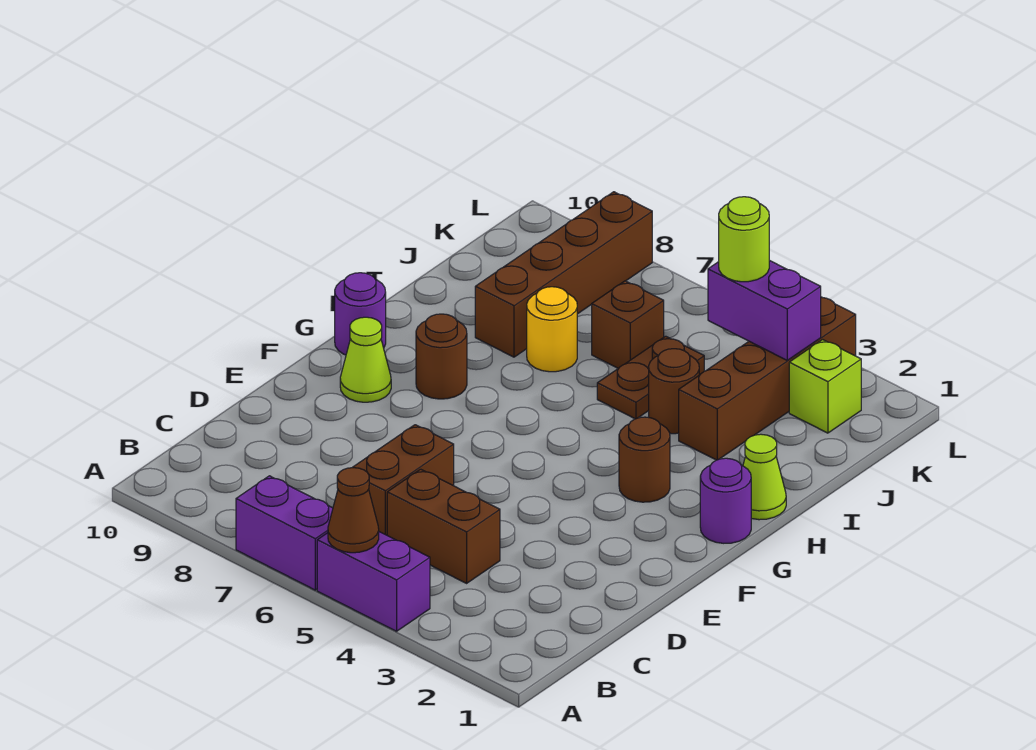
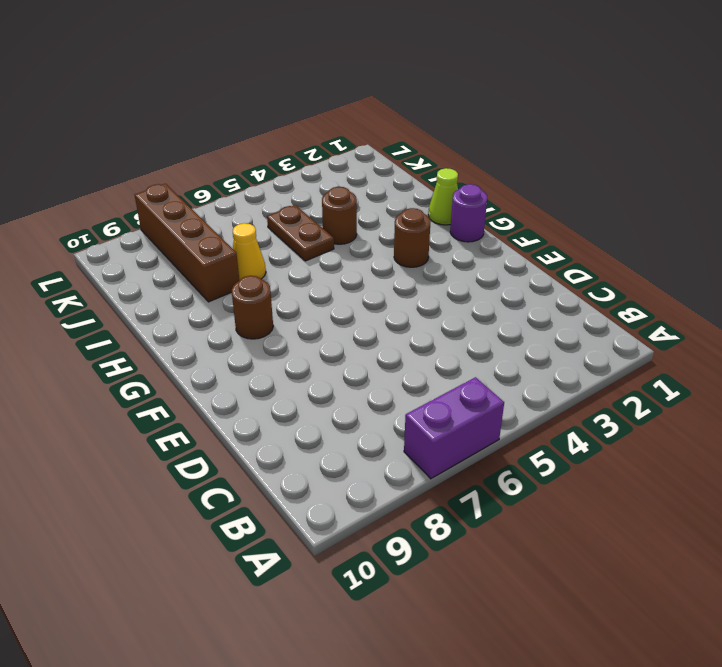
yellow 1x1 cone [233,223,266,280] -> yellow 1x1 round brick [527,287,577,372]
none -> purple 1x2 brick [317,532,430,631]
none -> brown 1x2 brick [387,469,500,583]
none -> brown 1x2 brick [352,425,454,535]

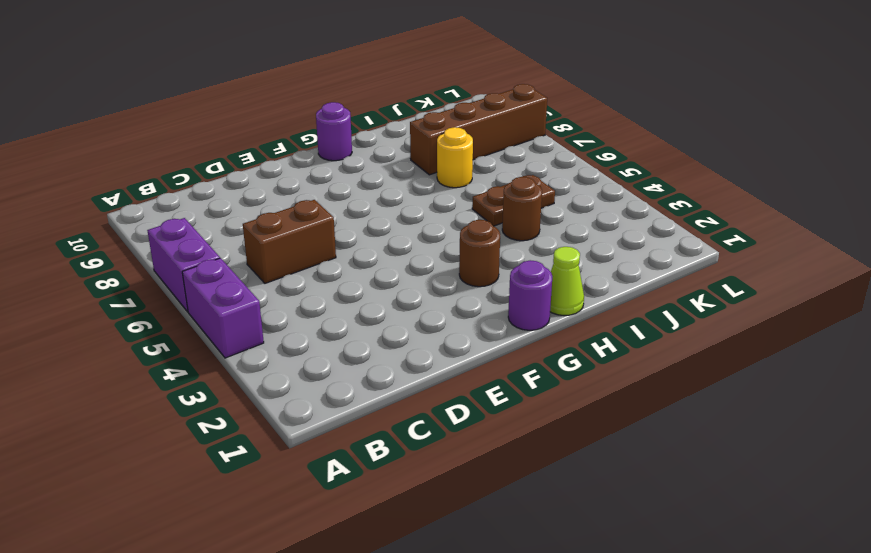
none -> brown 1x2 brick [387,469,500,583]
none -> lime 1x1 cone [340,317,391,402]
none -> brown 1x1 round brick [416,314,467,399]

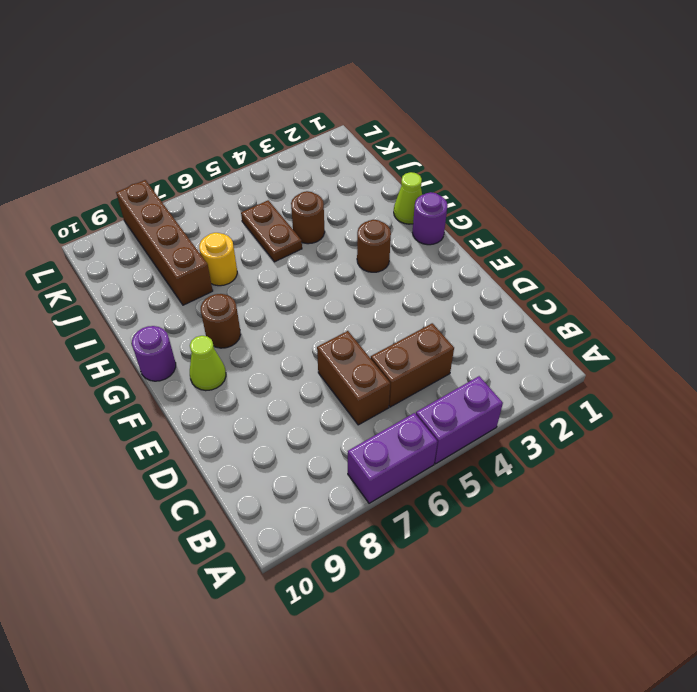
none -> brown 1x4 brick [679,297,856,460]
none -> brown 1x1 brick [592,281,664,368]
none -> lime 1x1 brick [789,340,861,433]

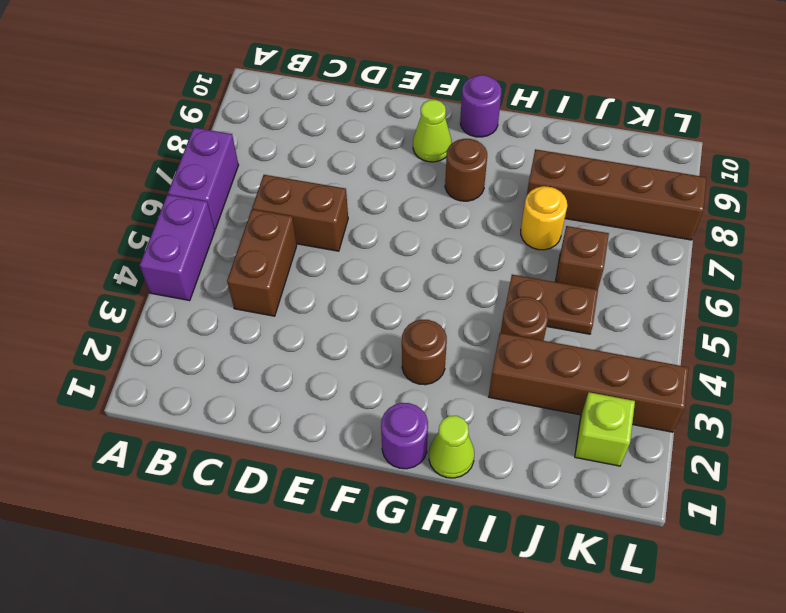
none -> brown 1x1 cone [328,468,379,553]
none -> purple 1x2 brick [708,260,821,361]
none -> lime 1x1 round brick [719,197,769,282]

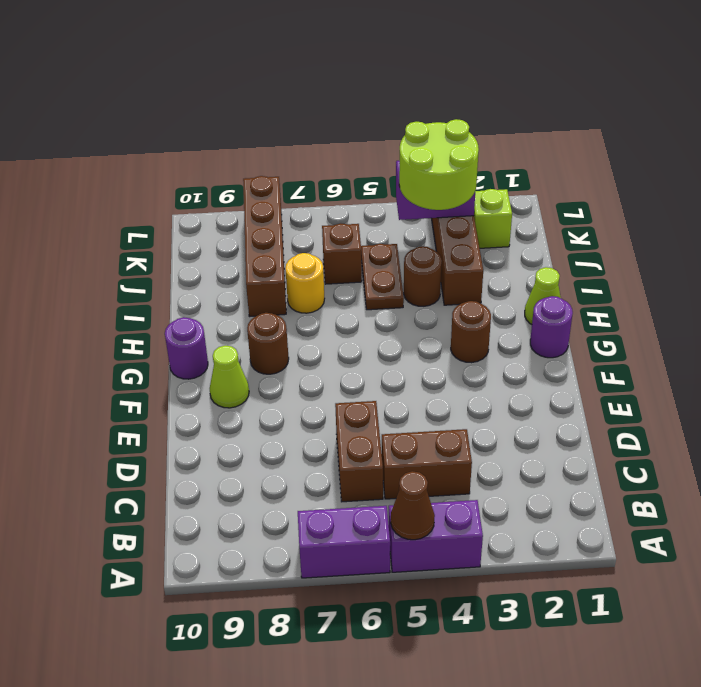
lime 2x2 round brick [399,119,479,210] -> lime 1x1 round brick [719,197,769,282]

